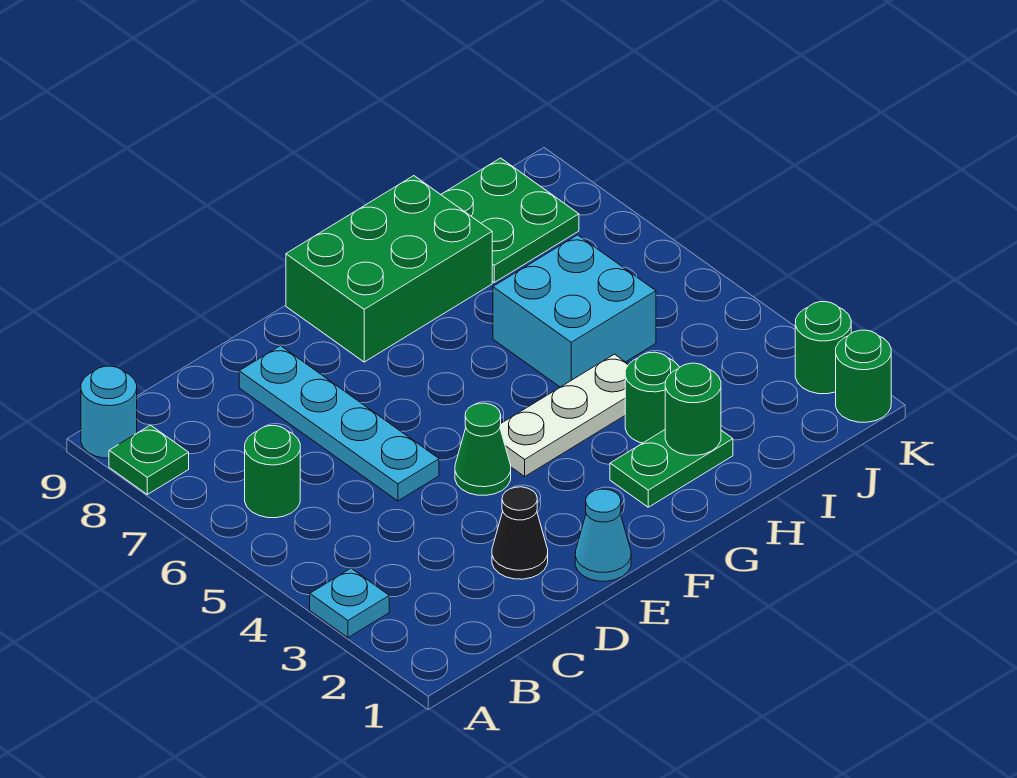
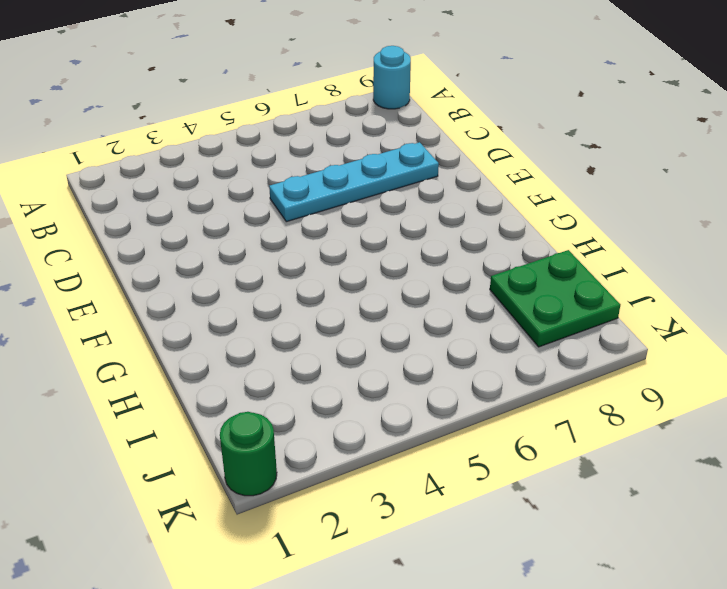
none -> cyan 1x1 plate [310,568,389,638]
none -> green 1x1 plate [109,425,189,494]
none -> green 1x1 round brick [245,426,300,518]

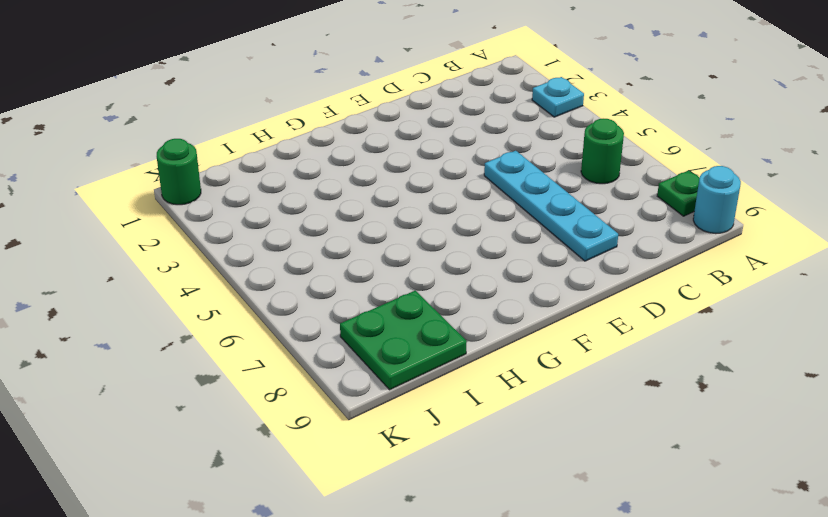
none -> black 1x1 cone [492,487,548,579]
none -> cyan 1x1 cone [575,489,631,581]
none -> green 1x1 cone [455,403,511,495]

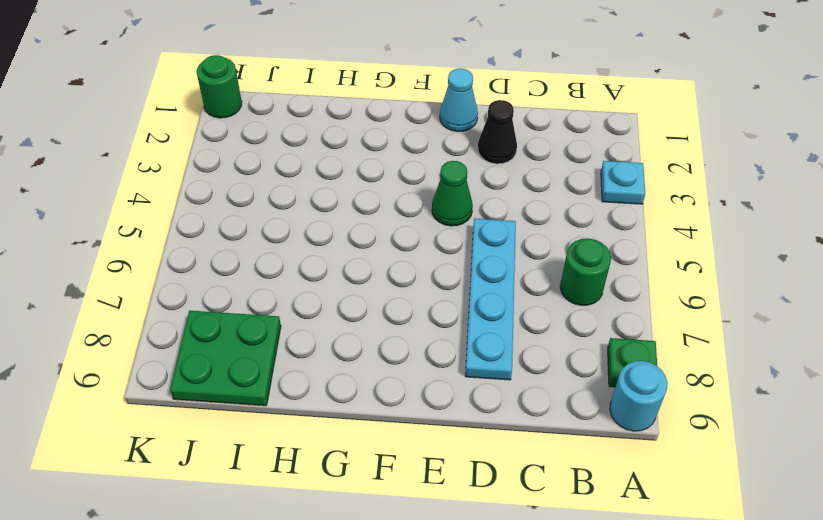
none -> white 1x3 plate [500,354,628,476]
none -> green 2x3 brick [286,176,492,362]
none -> green 1x2 plate [610,430,733,507]

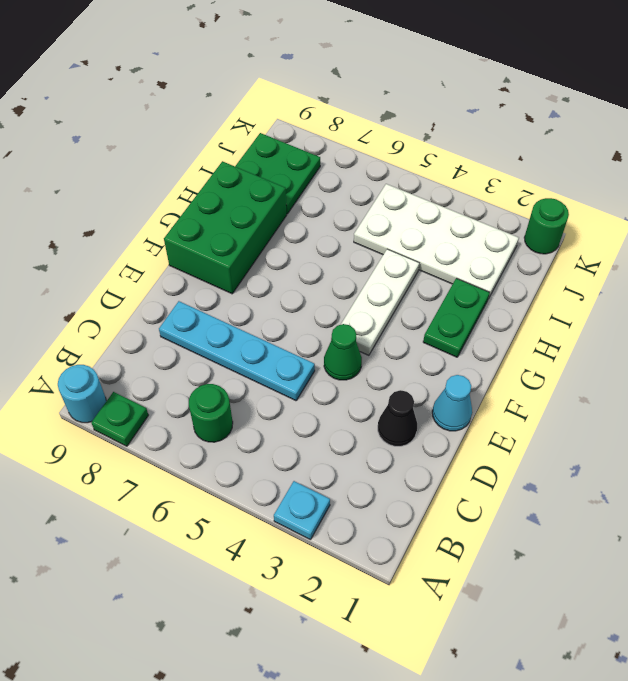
white 2x4 plate [354,184,519,299] -> cyan 2x2 brick [493,235,656,387]
none -> green 1x1 round brick [625,352,679,443]
none -> green 1x1 round brick [795,302,851,394]
none -> green 1x1 round brick [665,363,721,455]

